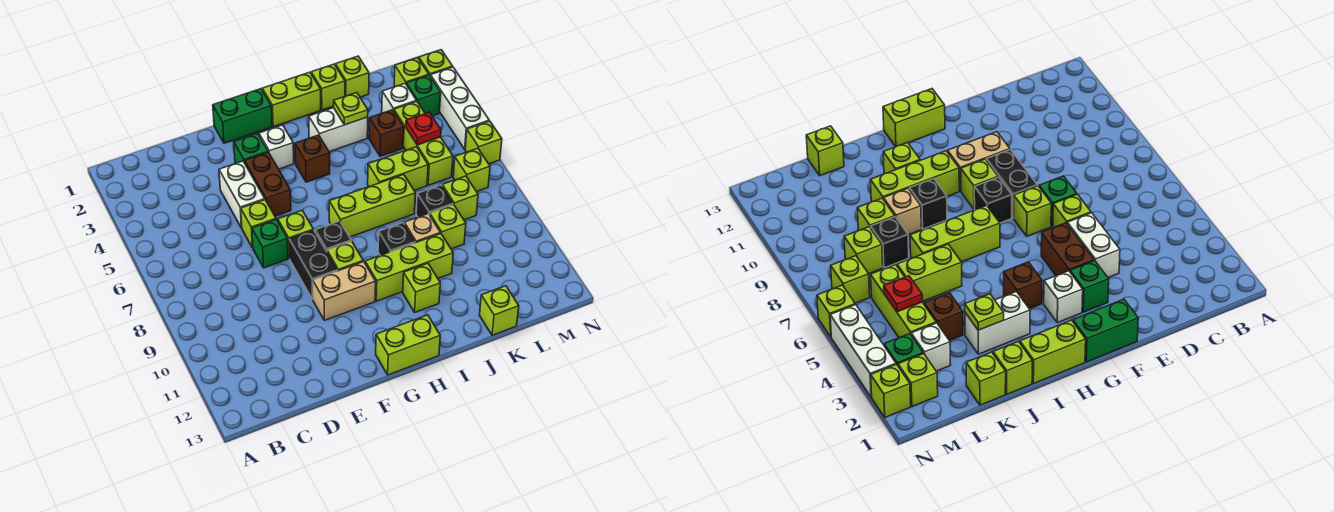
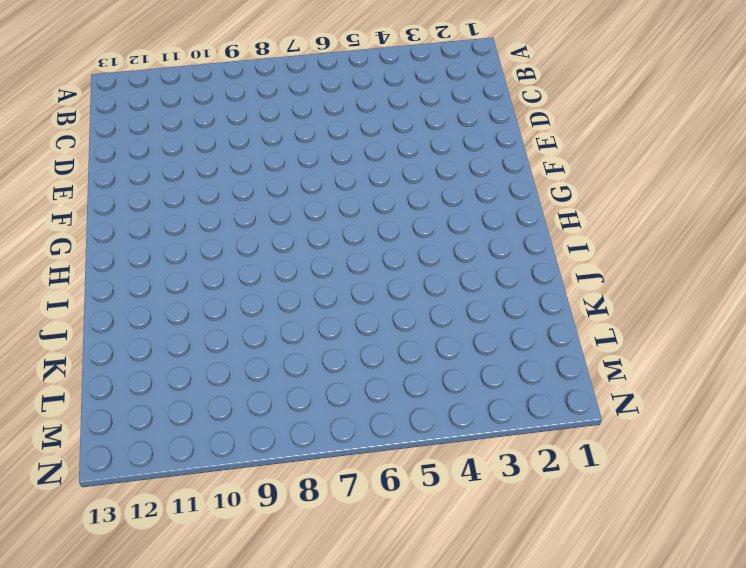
none -> white 1x2 brick [219,161,265,228]
none -> lime 1x1 brick [241,200,276,248]
none -> green 1x1 brick [252,219,288,268]
none -> green 1x2 brick [213,89,272,143]

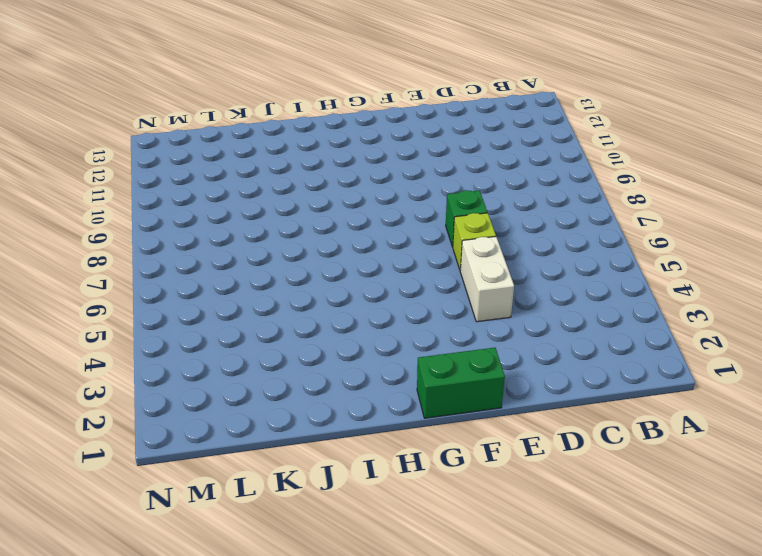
none -> green 1x1 brick [234,134,268,164]
none -> brown 1x2 brick [245,152,291,216]
none -> lime 1x1 brick [278,210,313,259]
none -> black 1x2 brick [289,230,337,299]

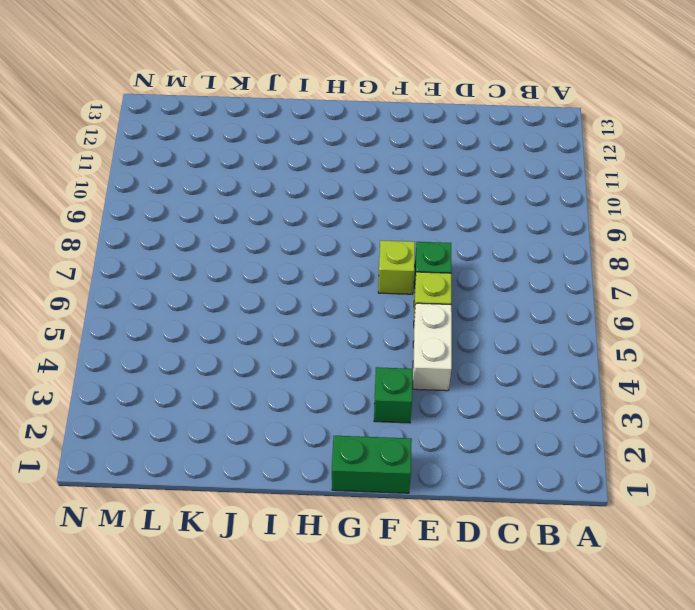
none -> brown 1x2 brick [245,152,291,216]
none -> black 1x2 brick [289,230,337,299]
none -> tan 1x2 brick [313,261,376,320]
none -> white 1x1 brick [259,125,294,169]

